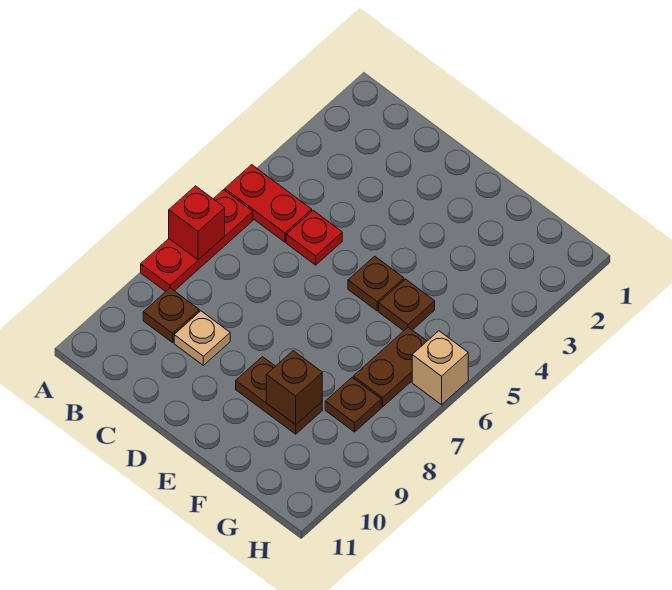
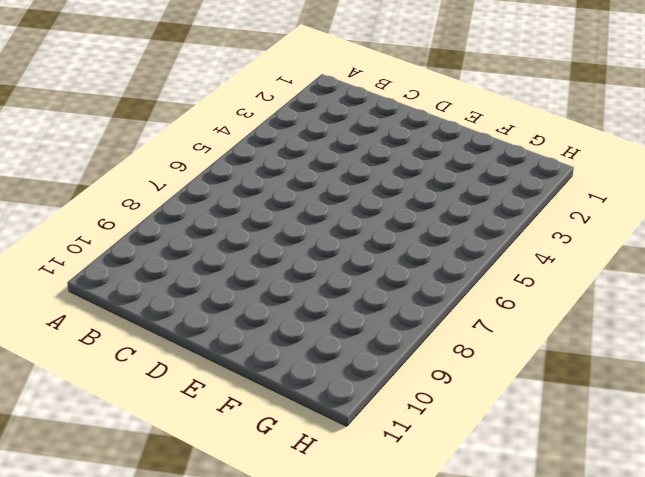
none -> red 1x2 plate [225,165,312,242]
none -> red 1x3 plate [141,190,253,291]
none -> brown 1x1 plate [143,288,199,342]

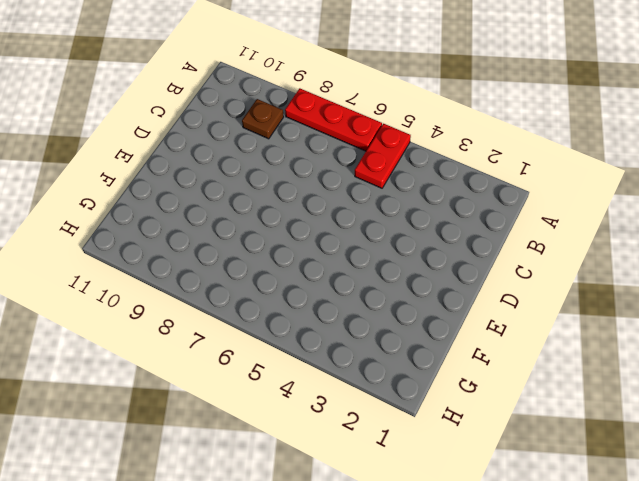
none -> red 1x1 plate [286,211,342,265]
none -> tan 1x1 plate [174,311,230,365]
none -> brown 1x1 plate [348,256,404,311]

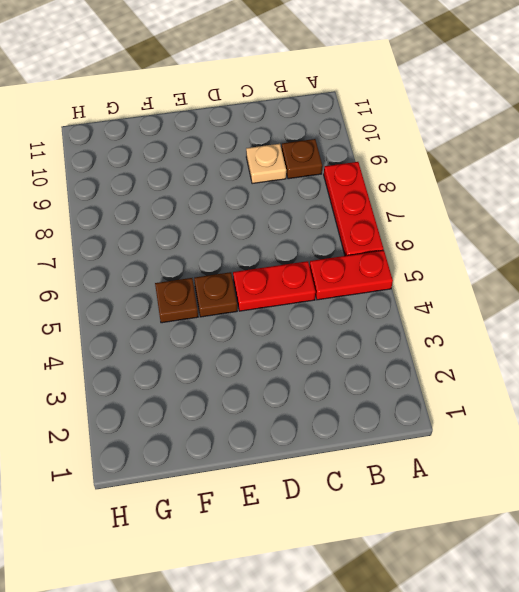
red 1x2 plate [233,261,316,311] -> red 1x1 plate [286,211,342,265]
none -> brown 1x2 plate [236,357,322,434]
none -> brown 1x2 plate [353,327,427,407]
none -> brown 1x1 plate [325,378,381,432]

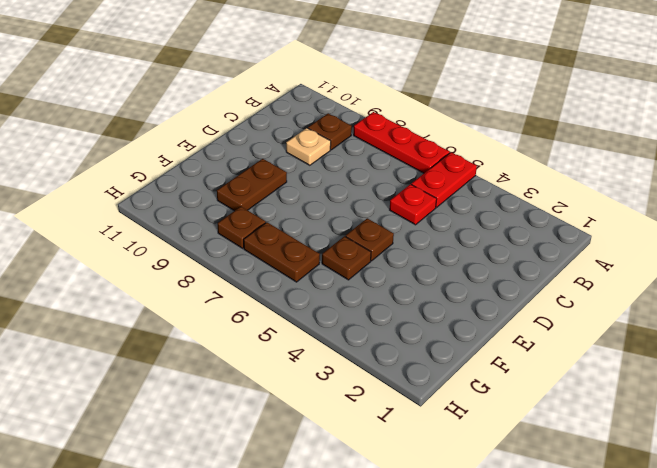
none -> tan 1x1 brick [412,331,468,405]
none -> red 1x1 brick [169,186,225,260]
none -> brown 1x1 brick [266,351,322,425]

